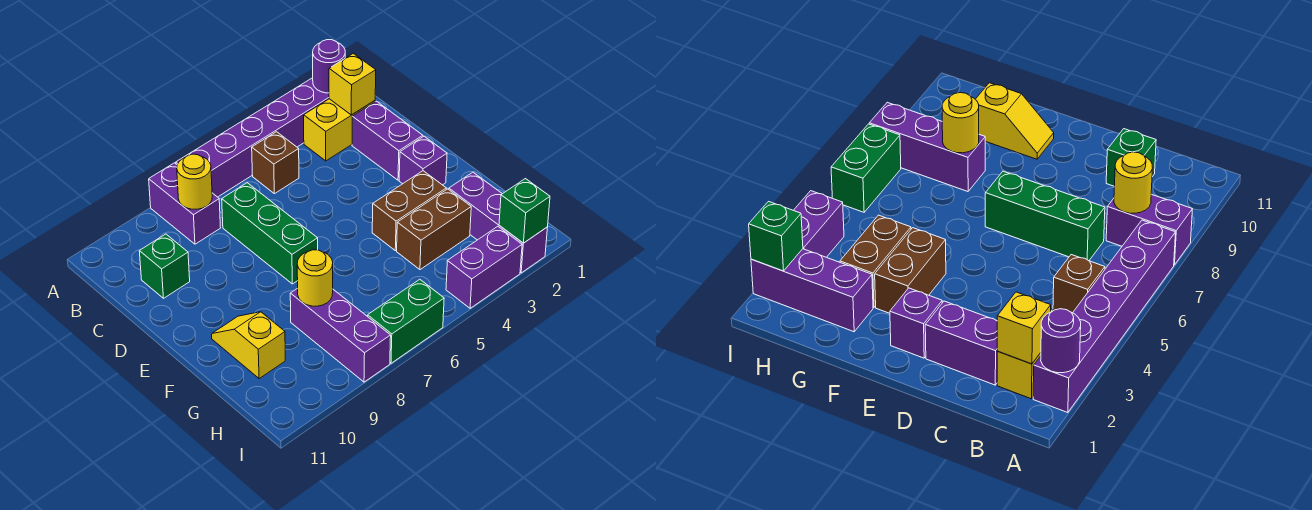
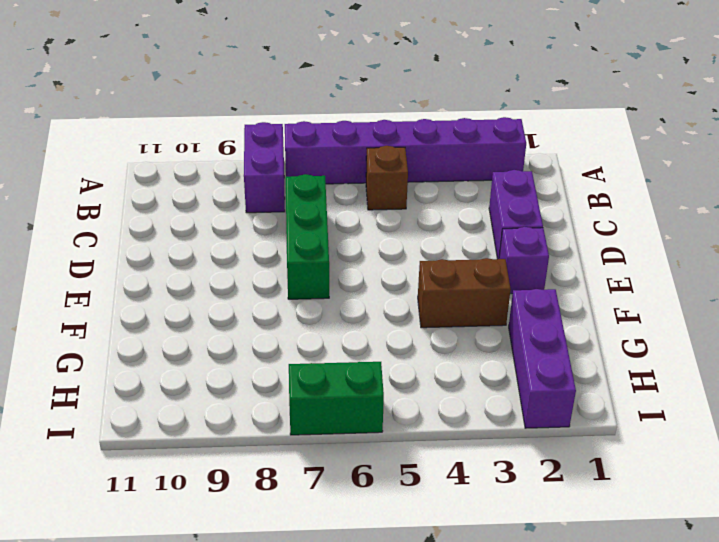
none -> yellow 1x2 brick [304,99,375,161]
none -> green 1x1 brick [139,234,190,298]
none -> yellow 1x2 slope [212,312,285,379]

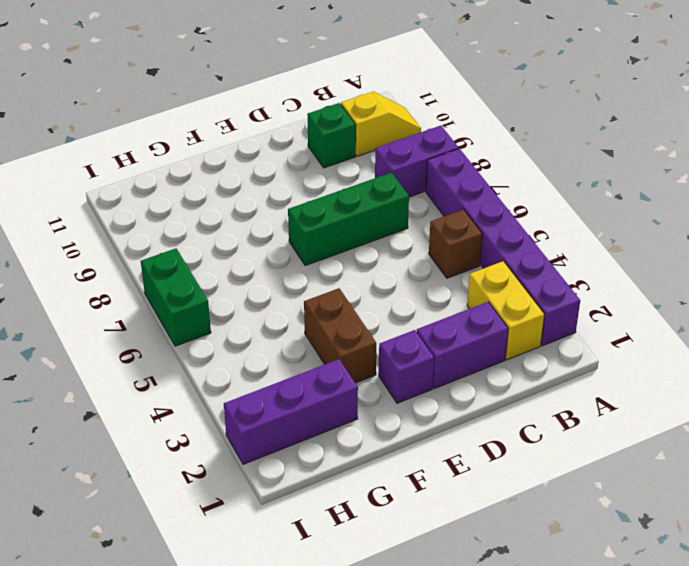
yellow 1x2 slope [341,92,421,156] -> yellow 1x2 slope moved to [212,312,285,379]
none -> brown 1x2 brick [397,189,471,270]
none -> purple 1x3 brick [290,288,391,382]
none -> purple 1x2 brick [446,226,522,308]

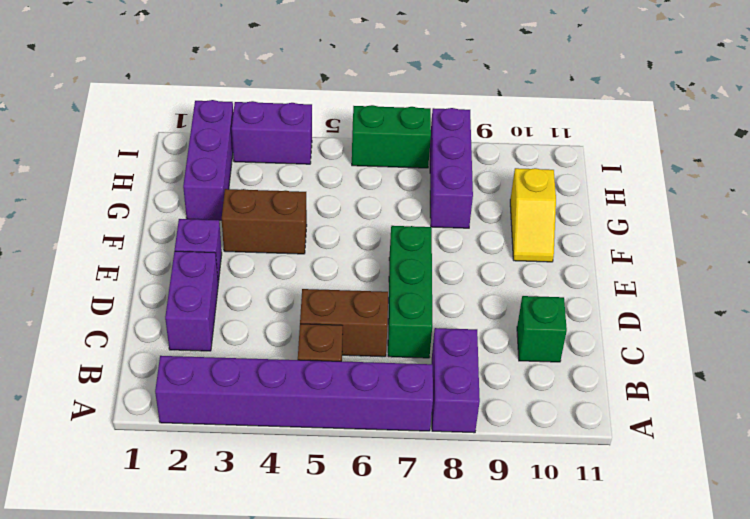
brown 1x2 brick [300,289,388,357] -> brown 1x2 brick moved to [397,189,471,270]
none -> yellow 1x2 brick [304,99,375,161]
none -> purple 1x1 round brick [313,40,345,93]
none -> yellow 1x1 brick [329,53,376,115]

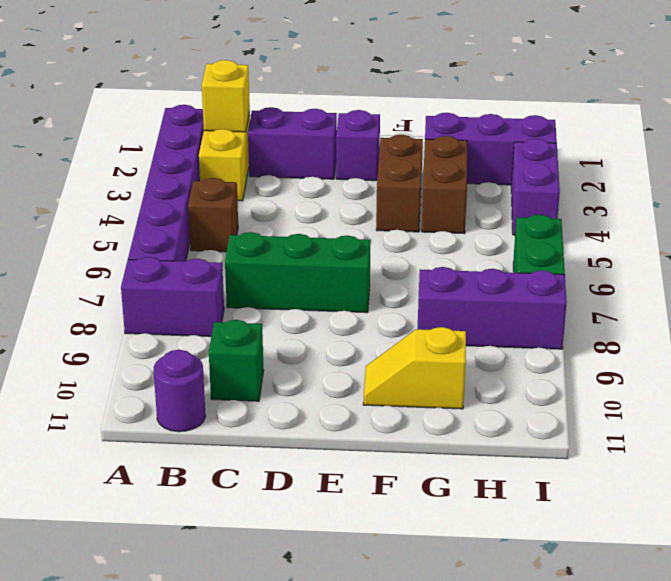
purple 1x1 round brick [154,350,206,432] -> purple 1x1 round brick moved to [313,40,345,93]
none -> yellow 1x1 round brick [177,154,212,209]
none -> yellow 1x1 round brick [297,250,333,306]
none -> green 1x1 brick [499,179,550,243]

